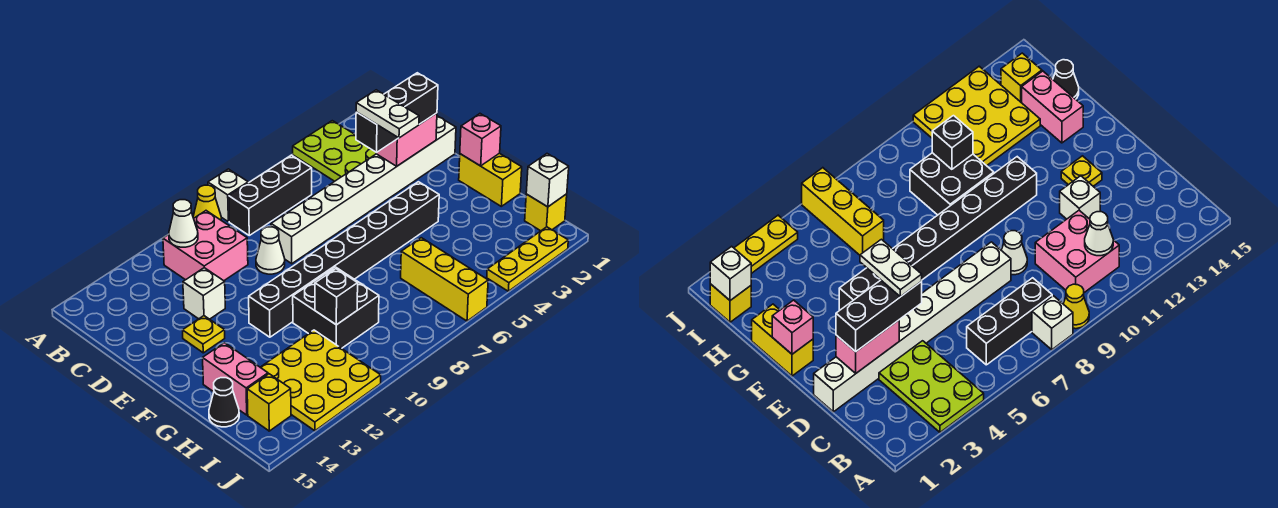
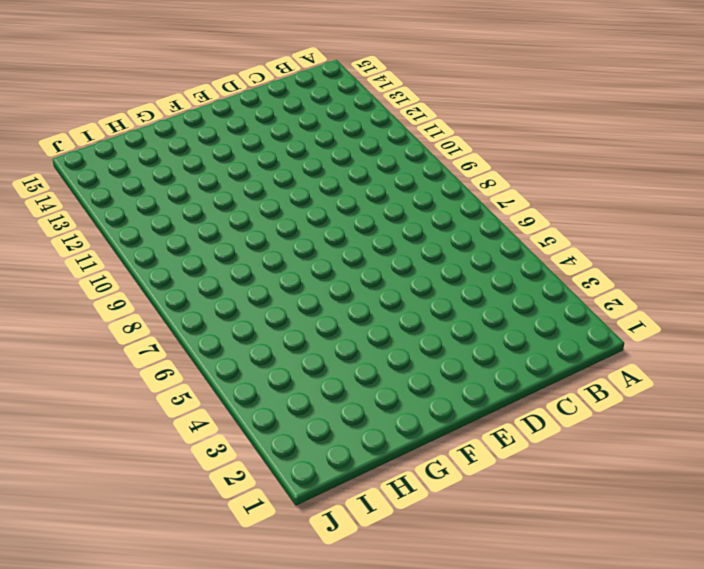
none -> lime 2x3 plate [293,121,376,181]
none -> white 1x1 brick [208,169,248,222]
none -> yellow 1x1 cone [193,185,221,220]

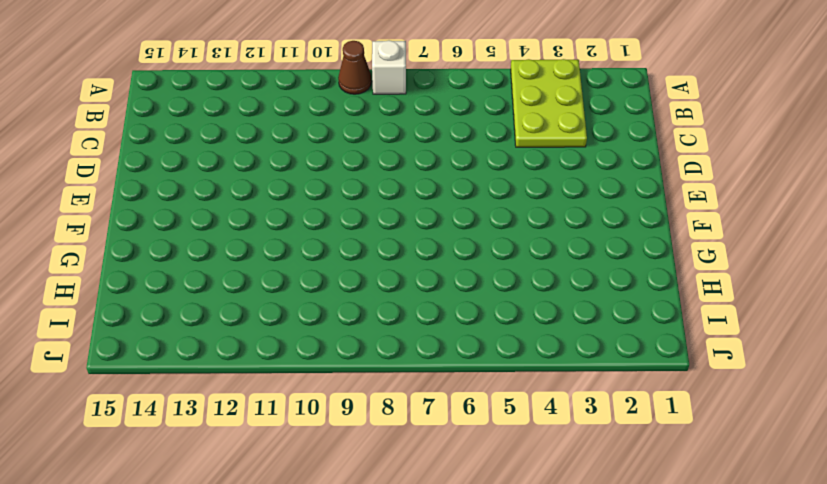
brown 1x1 cone [338,41,372,94] -> yellow 1x1 cone [193,185,221,220]
none -> black 1x3 brick [229,155,312,235]
none -> pink 2x2 brick [163,211,248,281]
none -> white 1x8 brick [271,116,456,264]

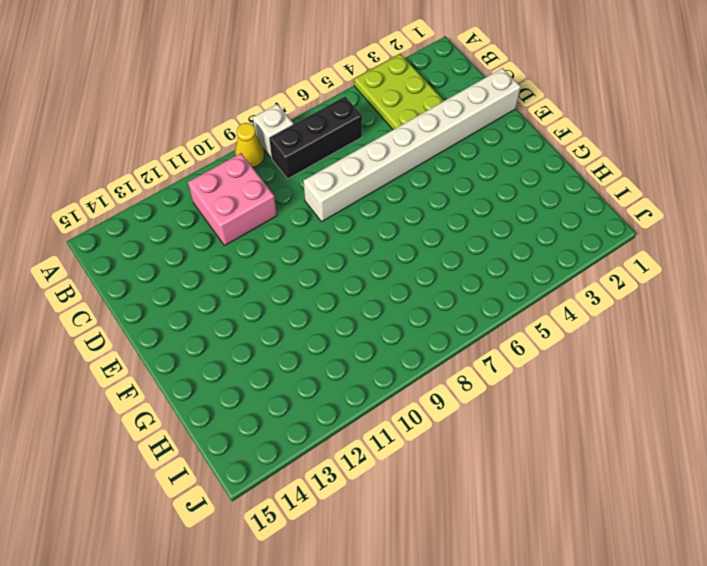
none -> white 1x1 cone [256,227,285,274]
none -> white 1x1 brick [183,268,225,319]
none -> yellow 1x1 plate [183,316,225,353]

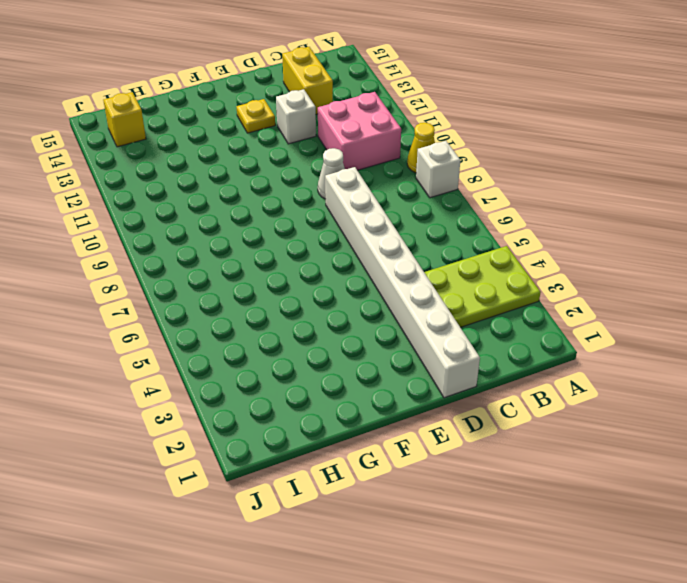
yellow 1x2 brick [282,47,333,114] -> yellow 1x2 brick turned to [459,153,522,206]
none -> black 1x3 brick [229,155,312,235]
none -> black 1x8 brick [249,182,439,337]
none -> black 2x2 brick [293,267,379,348]

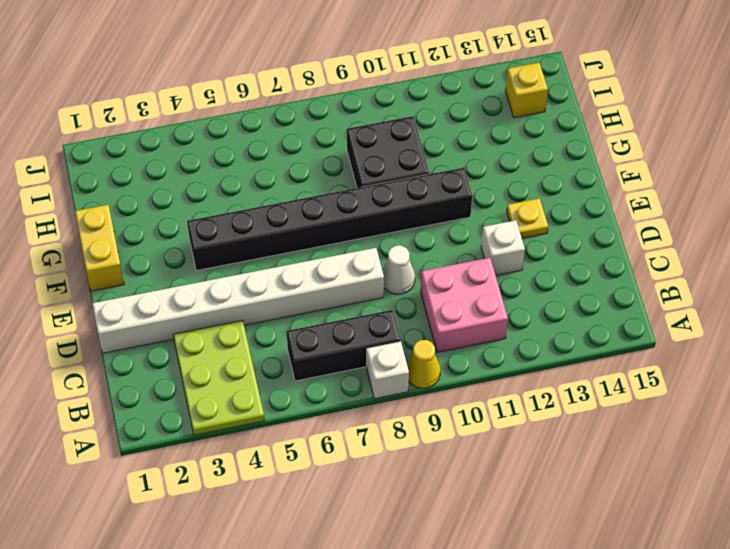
none -> pink 1x2 brick [203,343,268,415]
none -> yellow 1x3 brick [401,238,488,321]
none -> yellow 3x3 plate [260,330,381,431]

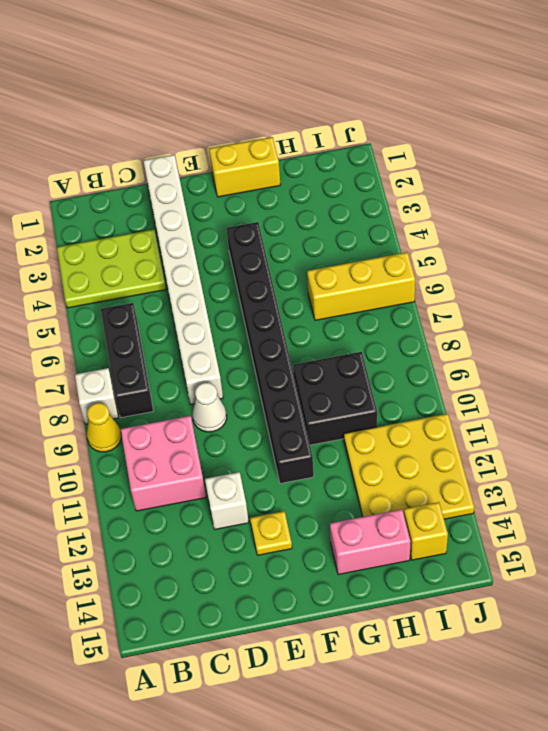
none -> black 1x1 cone [209,378,239,427]
none -> yellow 1x1 brick [525,194,567,231]
none -> yellow 1x3 plate [487,227,568,291]

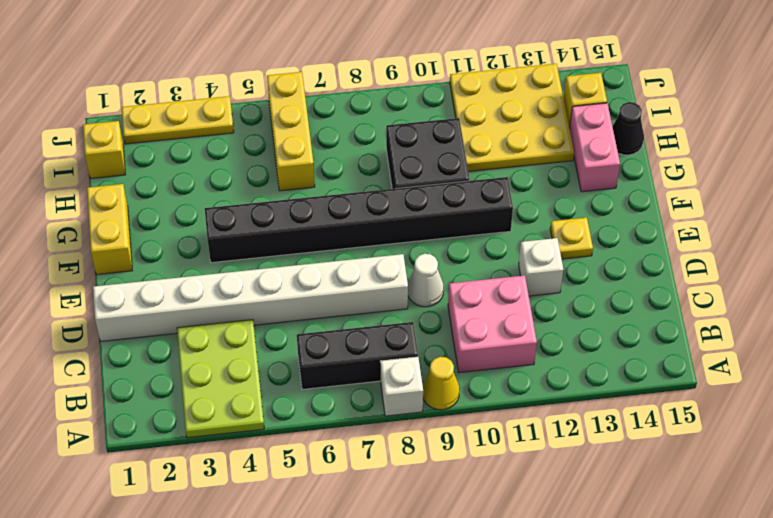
none -> white 1x1 cone [169,200,198,247]
none -> pink 1x2 brick [376,113,437,166]
none -> pink 1x1 brick [460,114,501,166]

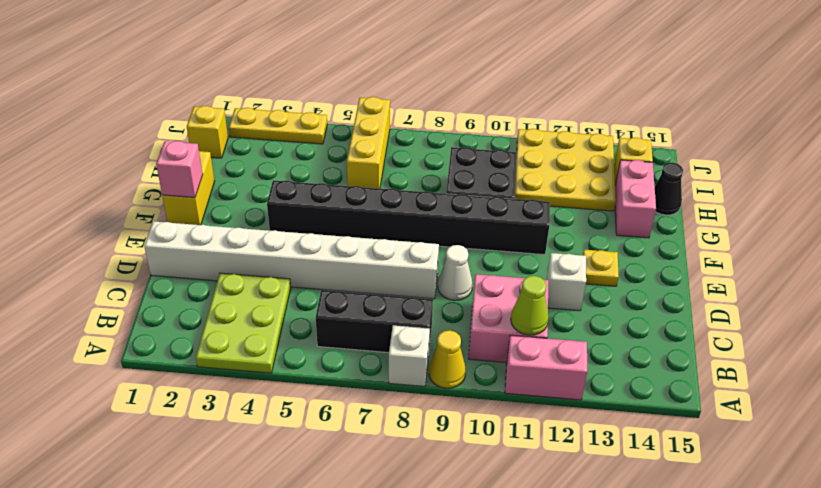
pink 1x2 brick [505,335,587,400] -> pink 1x2 brick moved to [376,113,437,166]
lime 1x1 cone [511,276,549,335] -> white 1x1 cone [169,200,198,247]
none -> black 1x1 brick [315,269,358,325]
none -> white 1x1 brick [526,154,569,207]
none -> black 1x3 brick [356,73,438,153]

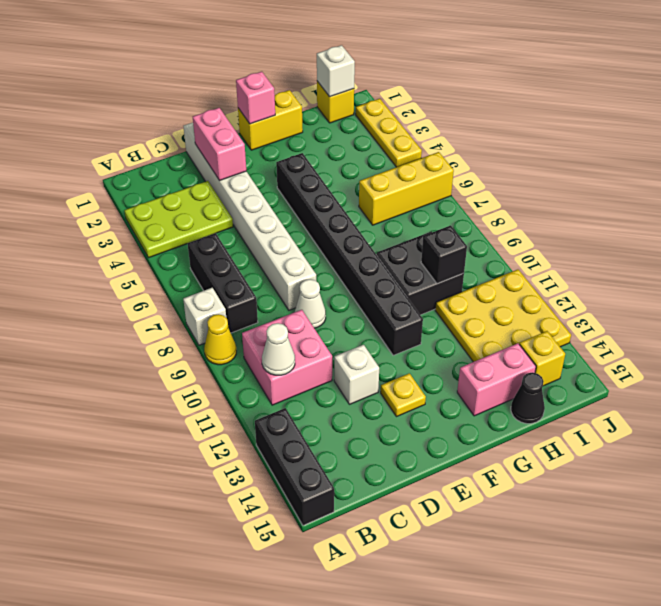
black 1x3 brick [255,408,334,525] -> black 1x3 brick moved to [356,73,438,153]
none -> white 1x2 plate [356,90,419,138]

